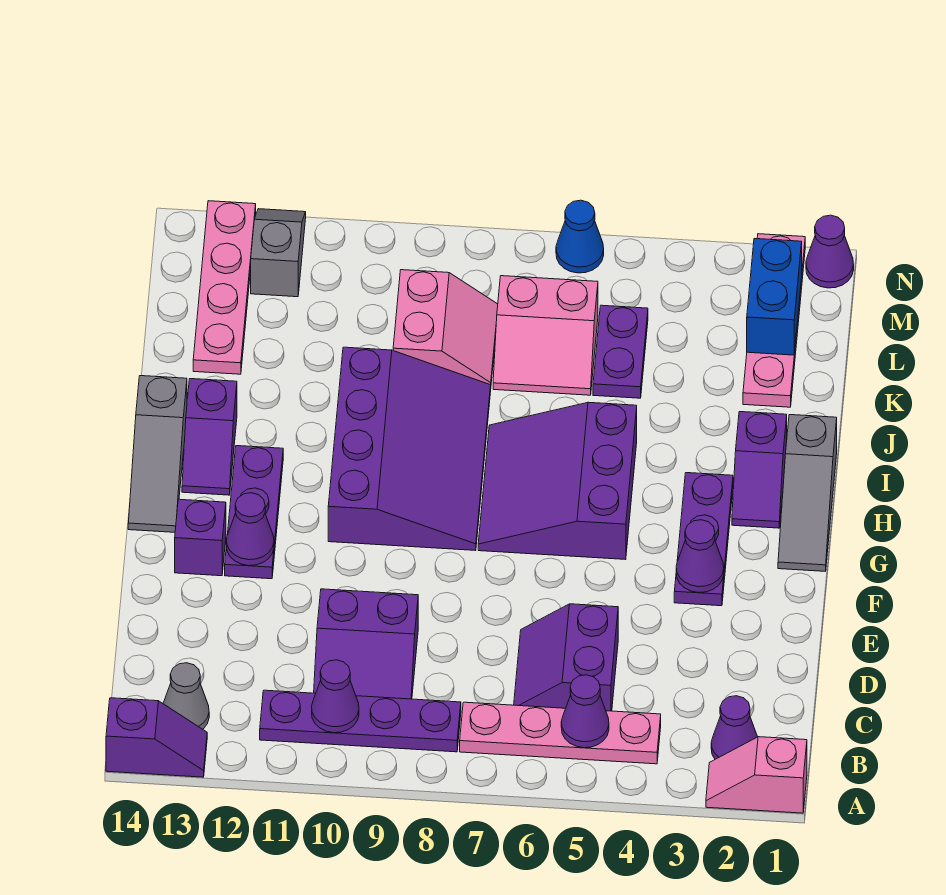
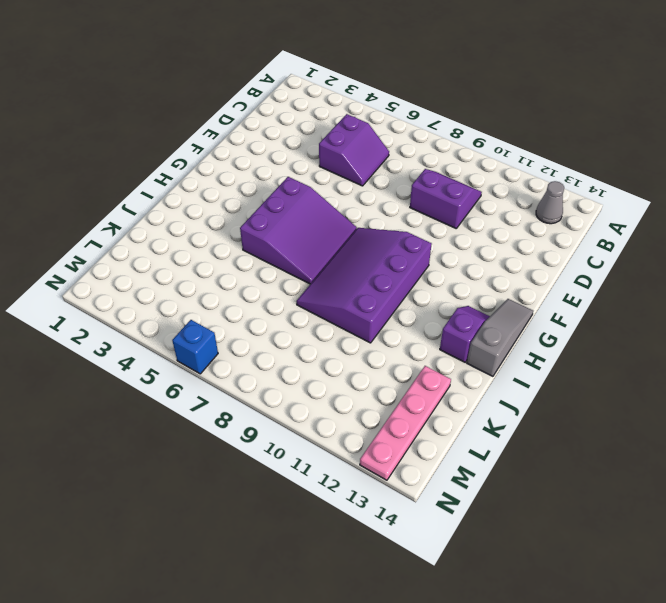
blue 1x1 brick [172,320,218,374] -> blue 1x1 cone [556,200,604,273]
none -> pink 1x2 slope [706,737,807,813]
none -> purple 1x2 slope [106,698,207,777]
none -> purple 1x1 cone [711,696,757,759]
none -> pink 1x4 plate [460,702,661,764]

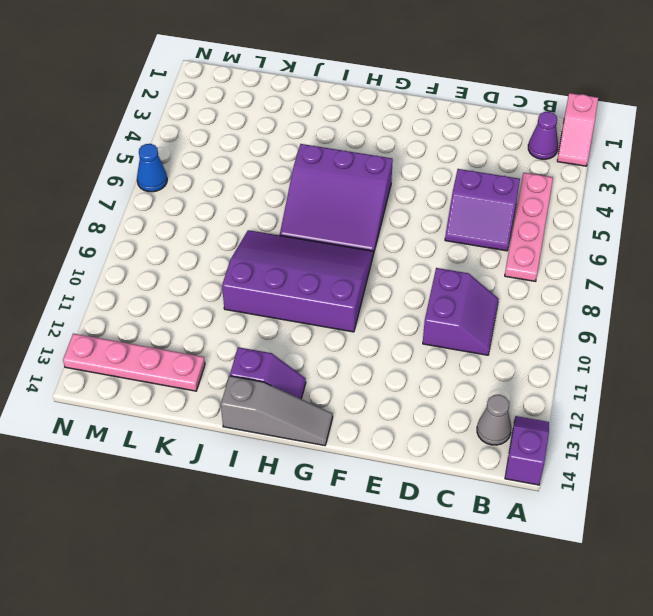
none -> purple 1x4 plate [260,690,461,752]
none -> purple 1x3 plate [674,473,733,606]
none -> purple 1x3 plate [225,446,283,579]
none -> purple 1x1 brick [175,499,226,576]

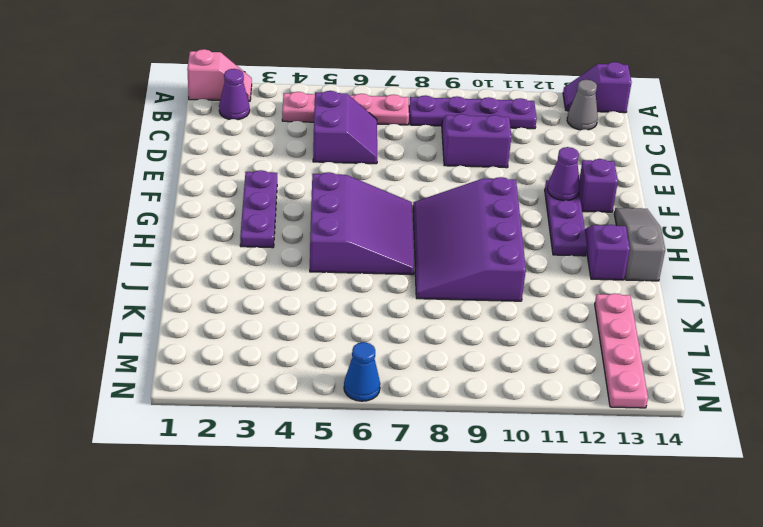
none -> grey 1x3 slope [778,415,837,571]
none -> purple 1x2 slope [732,412,787,528]
none -> pink 1x4 plate [743,234,805,407]
none -> purple 1x2 plate [593,305,648,398]

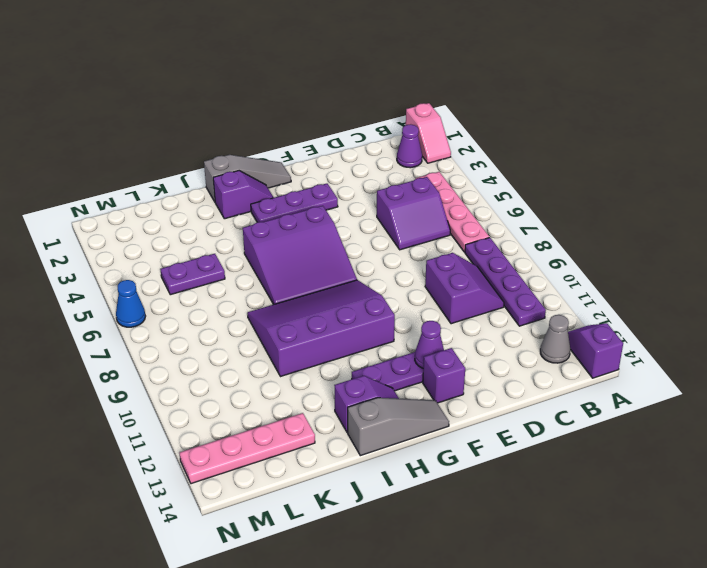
none -> pink 1x4 plate [743,234,805,407]
none -> pink 2x2 slope [493,276,598,395]
none -> pink 2x2 slope [393,270,498,385]
none -> grey 1x2 slope [251,209,306,297]

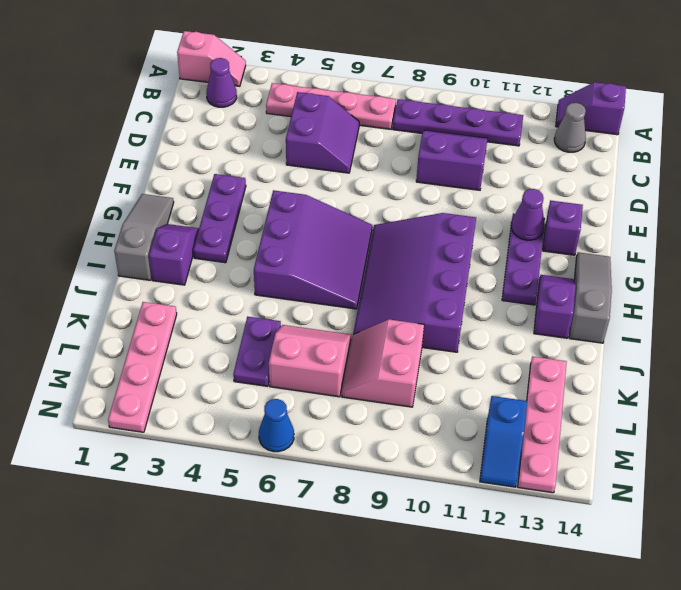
blue 1x2 slope [480,396,527,487] -> grey 1x2 slope [251,209,306,297]
none -> purple 1x1 cone [806,215,854,288]
none -> purple 1x1 cone [561,675,609,748]
none -> purple 1x1 cone [312,660,359,733]
none -> purple 1x1 cone [676,520,724,592]

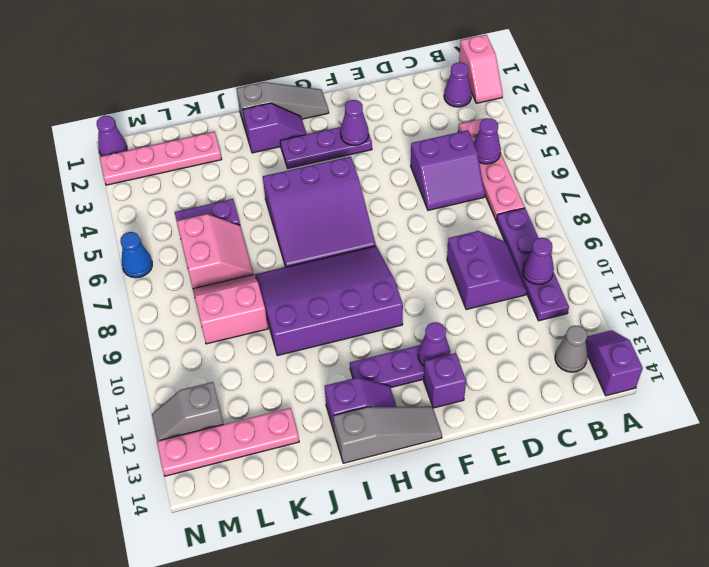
none -> blue 1x2 brick [747,239,802,355]

